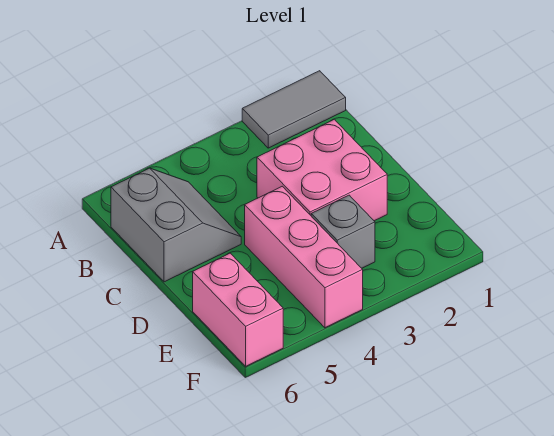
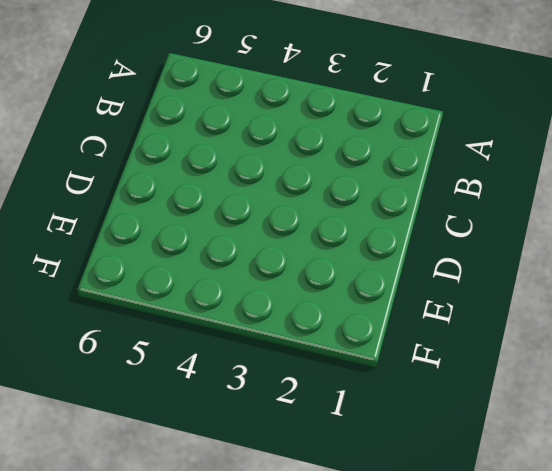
none -> grey 1x2 tile [242,71,346,148]
none -> grey 2x2 slope [111,168,241,282]

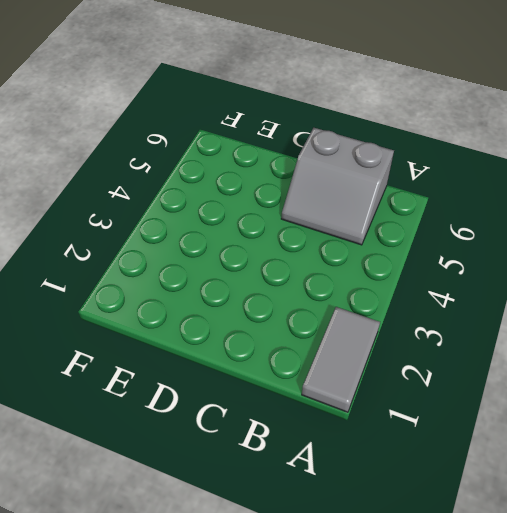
none -> pink 2x2 brick [257,119,387,221]
none -> pink 1x3 brick [245,186,363,328]

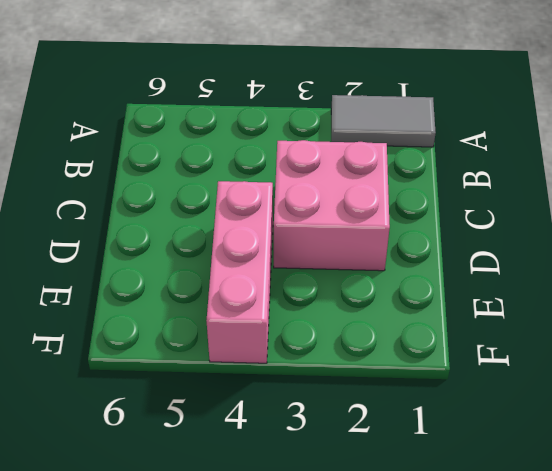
none -> grey 2x2 slope [111,168,241,282]
none -> grey 1x1 brick [311,195,375,268]

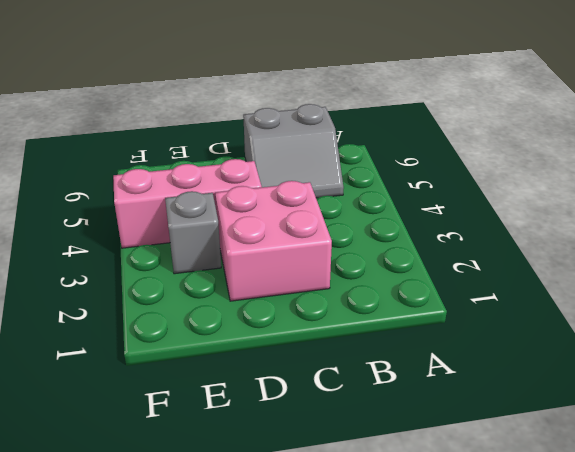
none -> grey 1x2 tile [242,71,346,148]
none -> pink 1x2 brick [193,253,283,366]

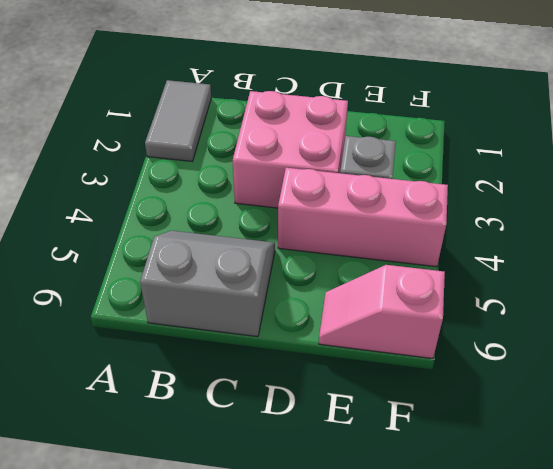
pink 1x2 slope [319,265,445,358] -> pink 1x2 brick [193,253,283,366]

